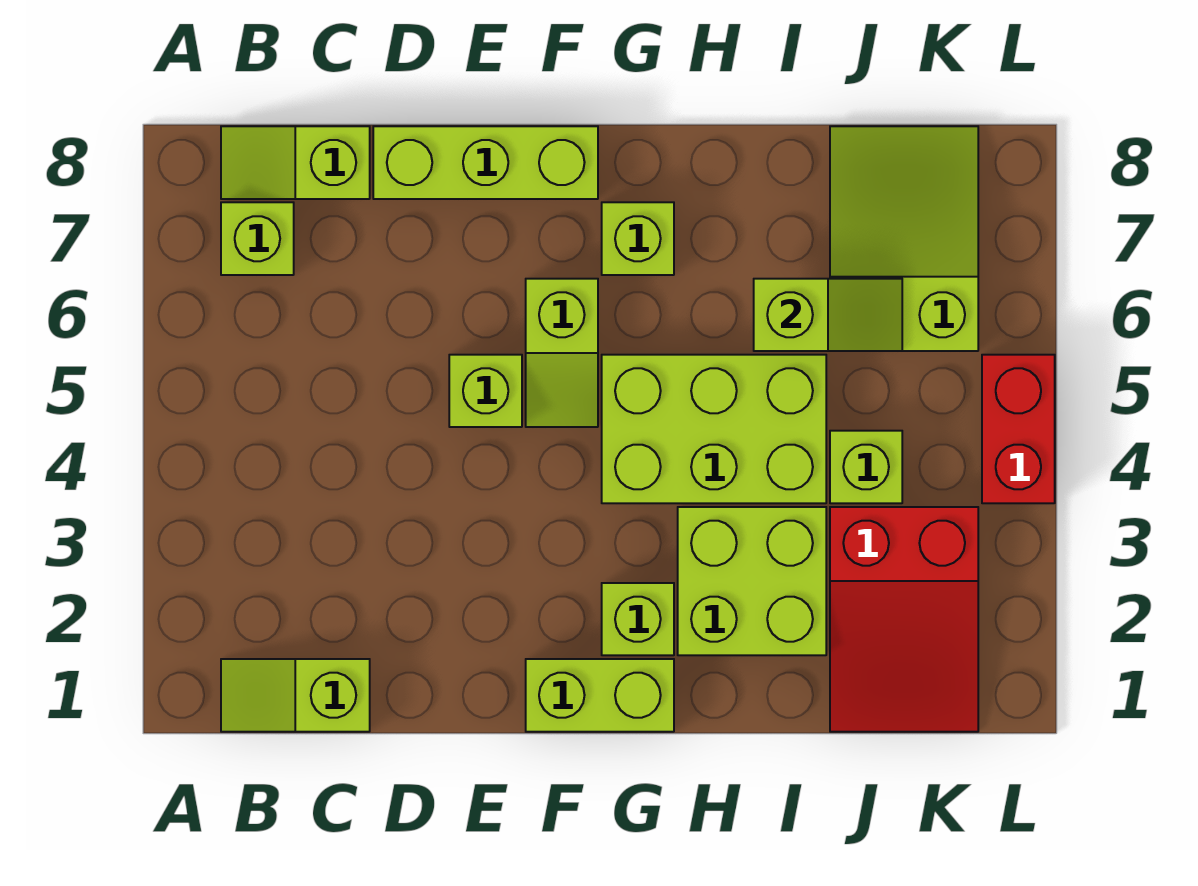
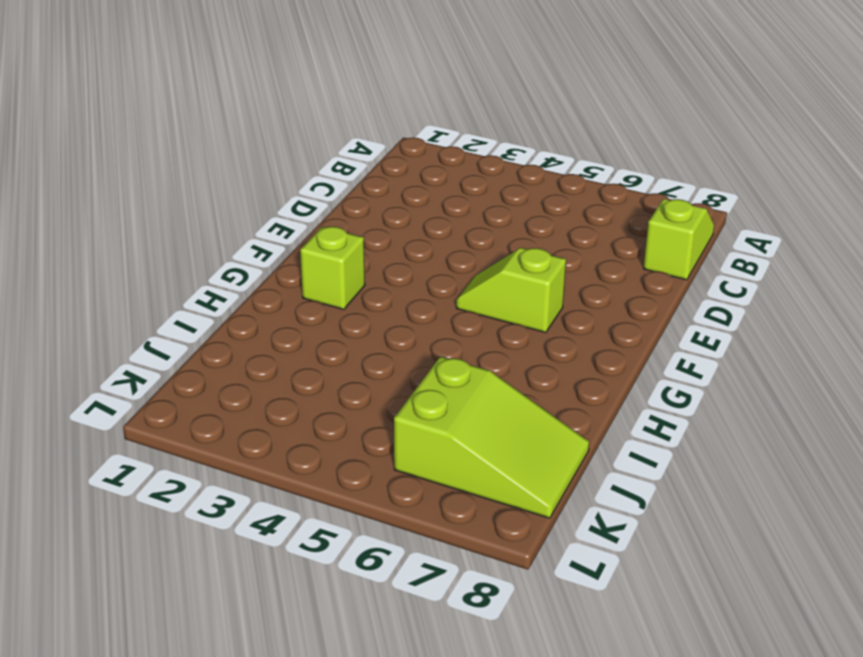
none -> lime 1x2 slope [221,659,370,732]
none -> lime 1x1 brick [221,202,294,275]
none -> lime 1x3 brick [373,126,598,199]

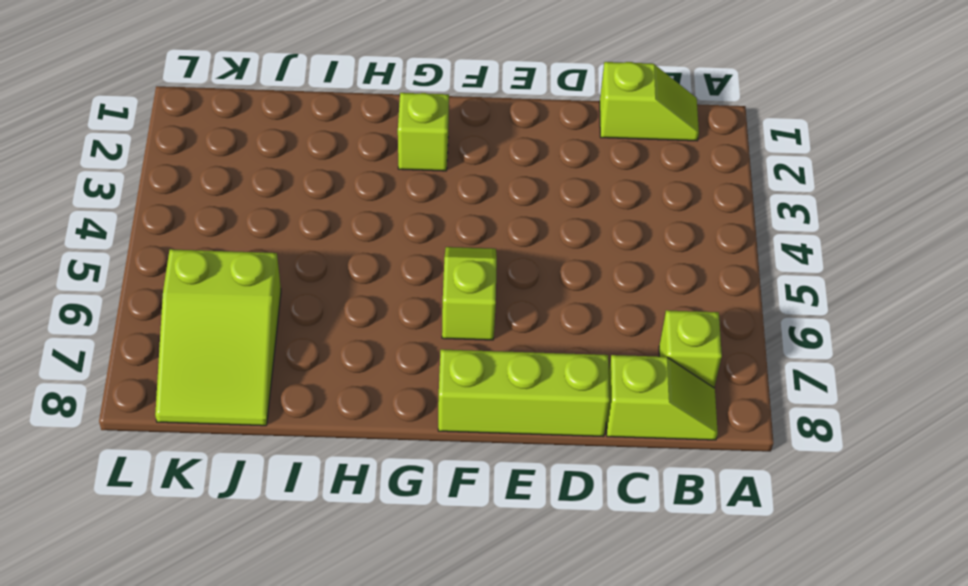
none -> lime 1x1 brick [449,355,522,427]
none -> lime 1x2 brick [526,659,674,732]
none -> lime 2x3 brick [602,355,826,503]

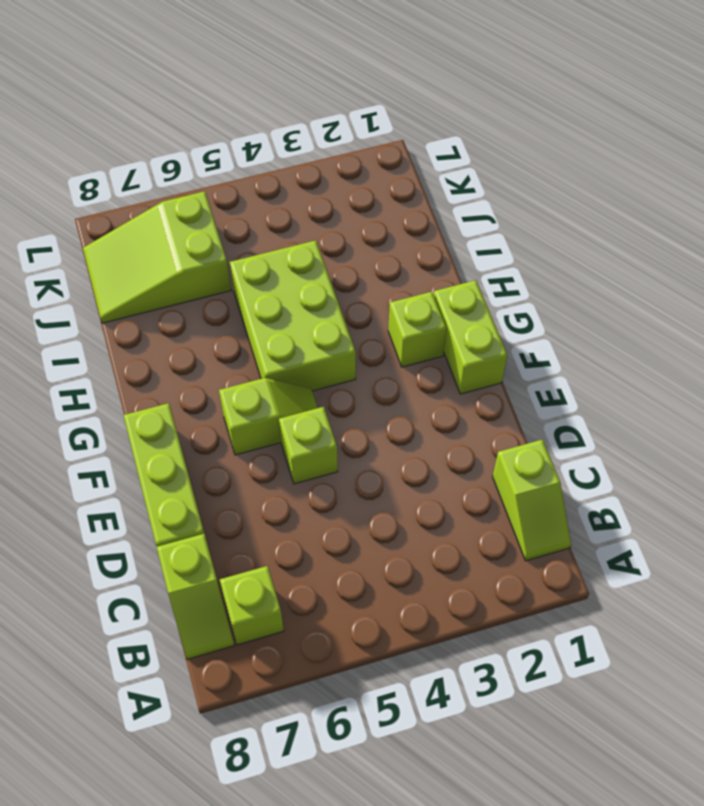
none -> lime 1x1 brick [602,202,674,275]
none -> lime 2x2 brick [678,507,826,655]
none -> red 2x3 slope [830,507,978,732]

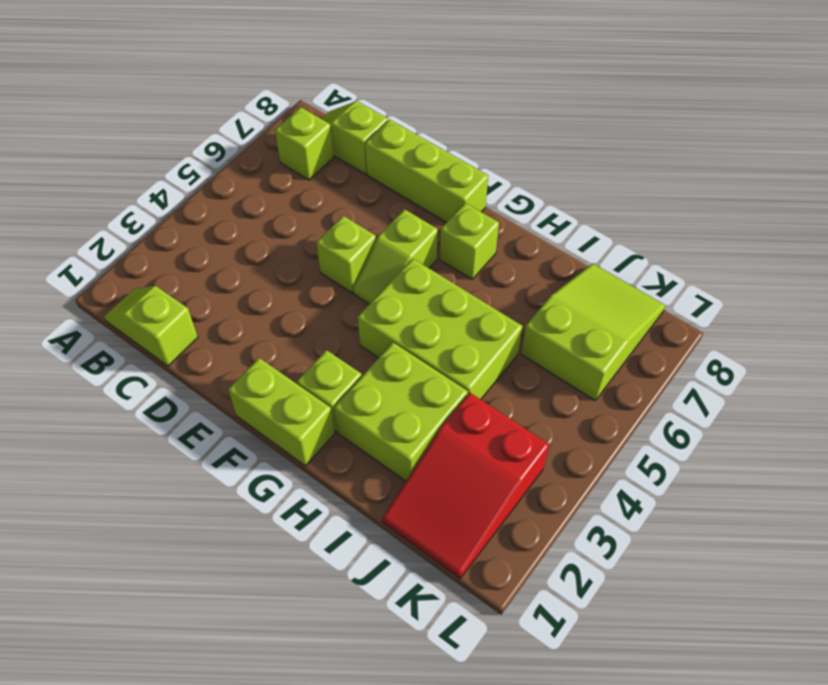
none -> lime 1x1 brick [830,431,902,503]
none -> red 1x2 brick [982,355,1055,503]
none -> lime 1x2 slope [754,279,902,351]

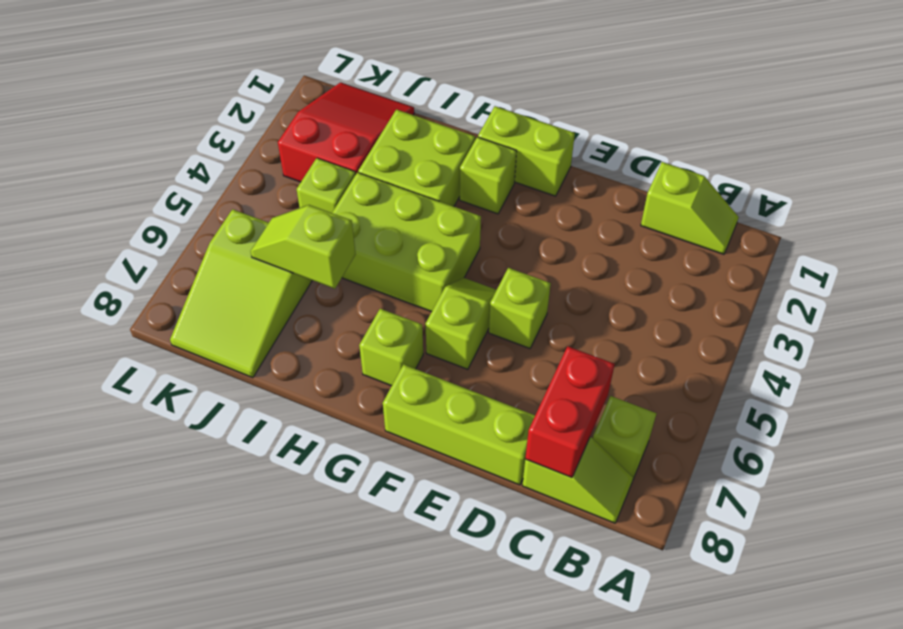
red 1x2 brick [525,346,615,478] -> red 1x2 brick moved to [982,355,1055,503]

